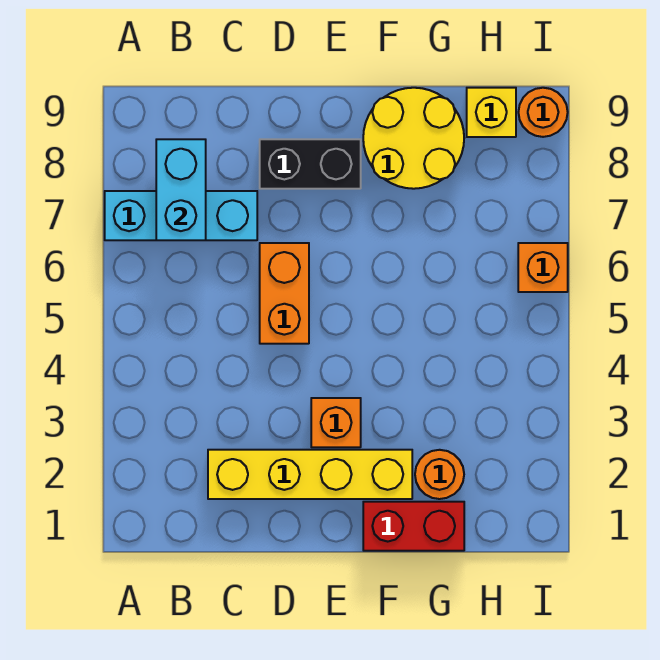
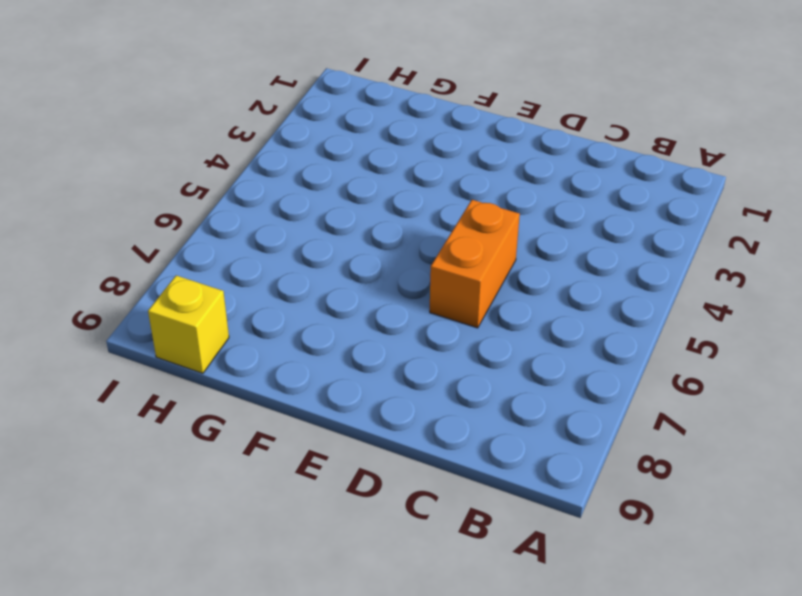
none -> cyan 1x3 brick [105,191,257,240]
none -> yellow 1x4 brick [208,450,412,499]
none -> black 1x2 brick [260,139,361,189]

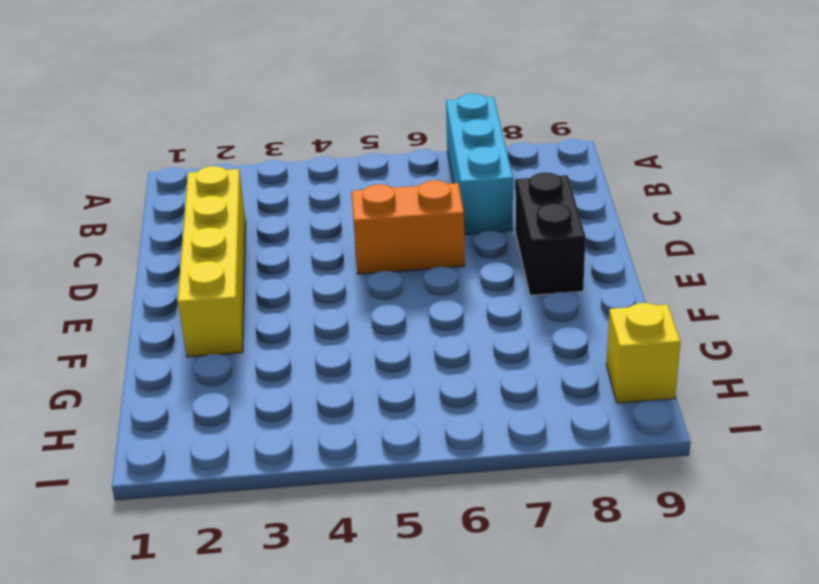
none -> orange 1x1 brick [311,398,361,447]
none -> red 1x2 brick [363,502,464,551]
none -> yellow 2x2 round brick [363,88,464,189]

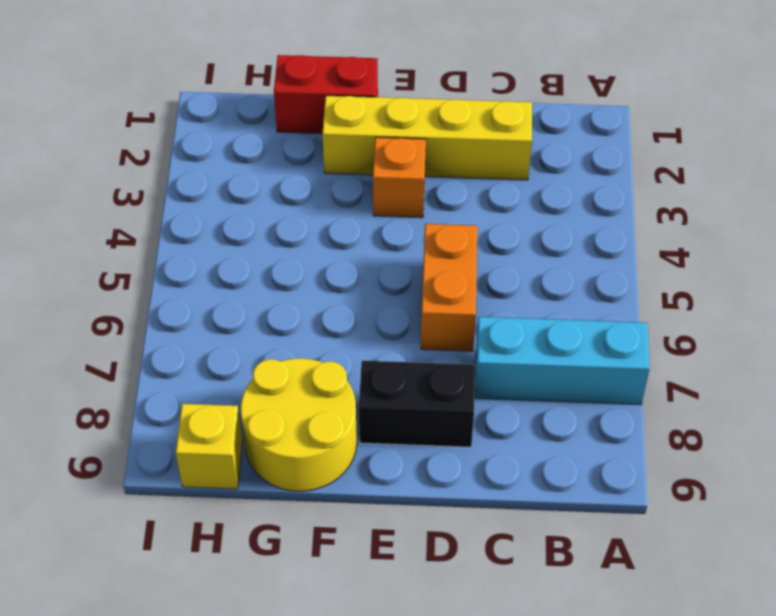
none -> orange 1x1 round brick [415,450,464,499]
none -> orange 1x1 brick [518,243,568,292]
none -> orange 1x1 round brick [518,88,568,137]

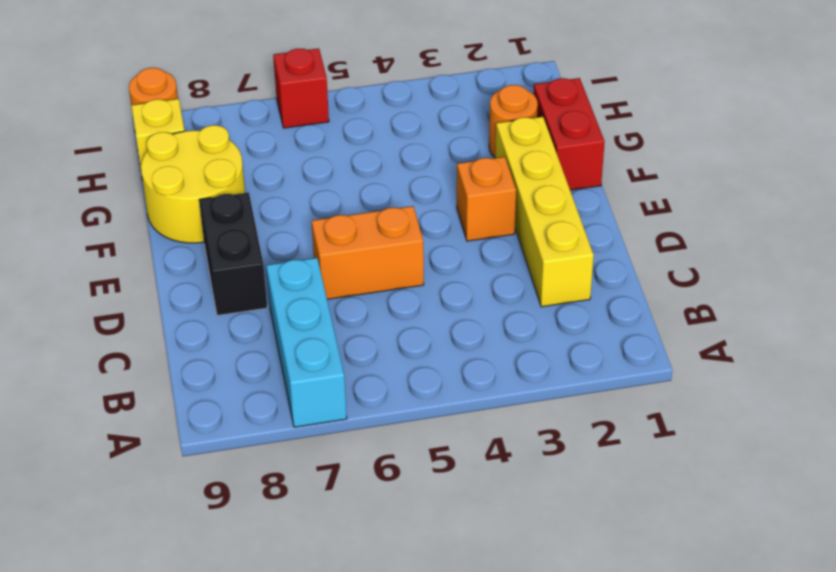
red 1x1 brick [273,48,329,128] -> orange 1x1 brick [518,243,568,292]
none -> cyan 1x2 brick [156,139,206,240]

